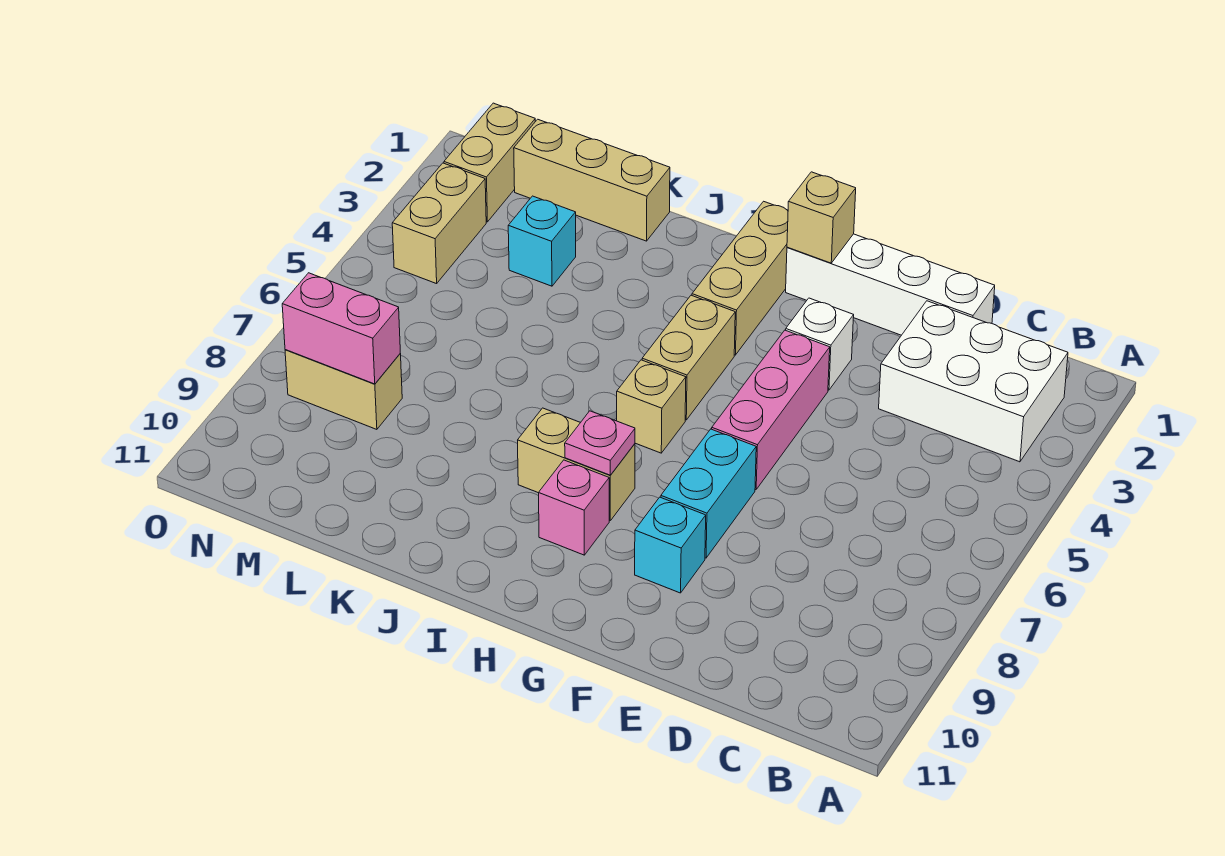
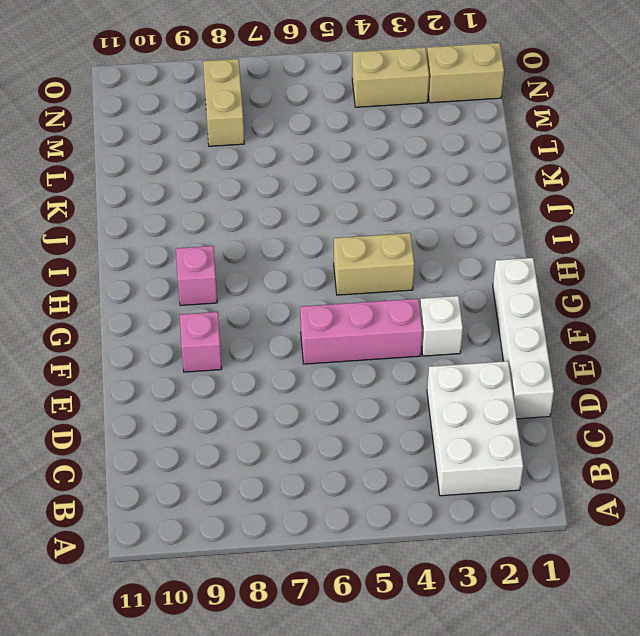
pink 1x1 brick [180,312,222,372] -> cyan 1x1 brick [635,497,706,593]
none -> cyan 1x2 brick [661,429,756,558]
none -> tan 1x3 brick [692,201,788,355]
none -> tan 1x1 brick [617,360,686,453]

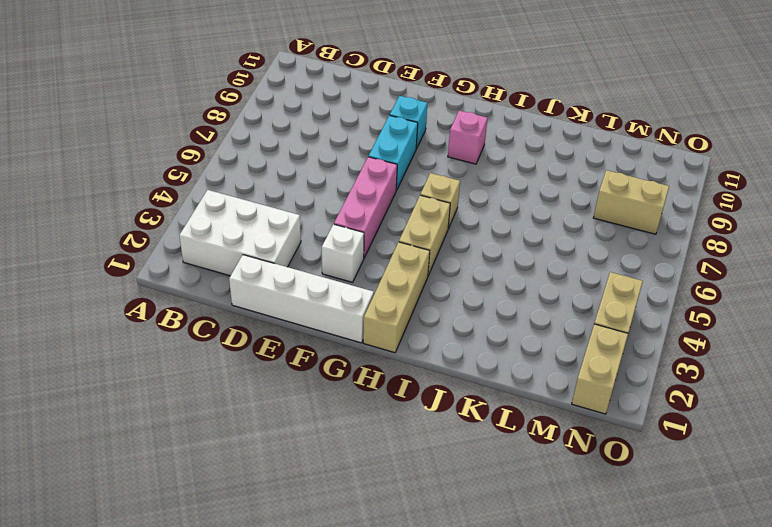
none -> tan 1x2 brick [518,408,635,521]
none -> tan 1x3 brick [514,119,670,241]
none -> cyan 1x1 brick [508,196,576,286]

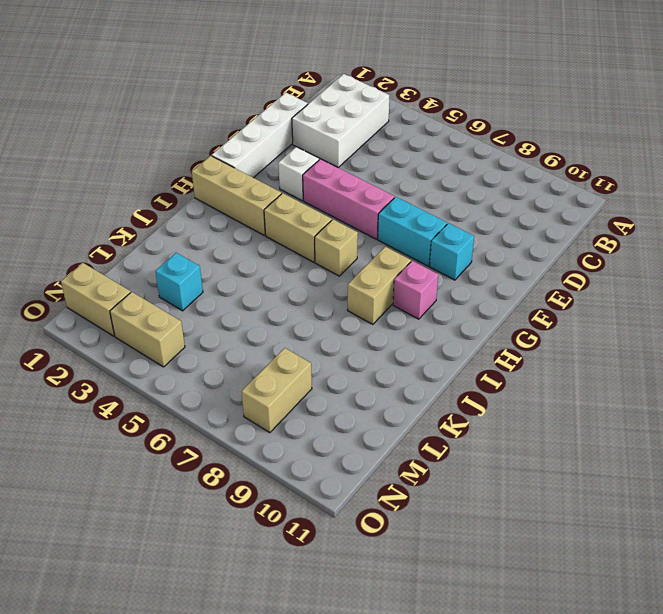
none -> tan 1x3 brick [514,119,670,241]
none -> tan 1x1 brick [787,172,856,263]
none -> pink 1x1 plate [565,411,635,475]

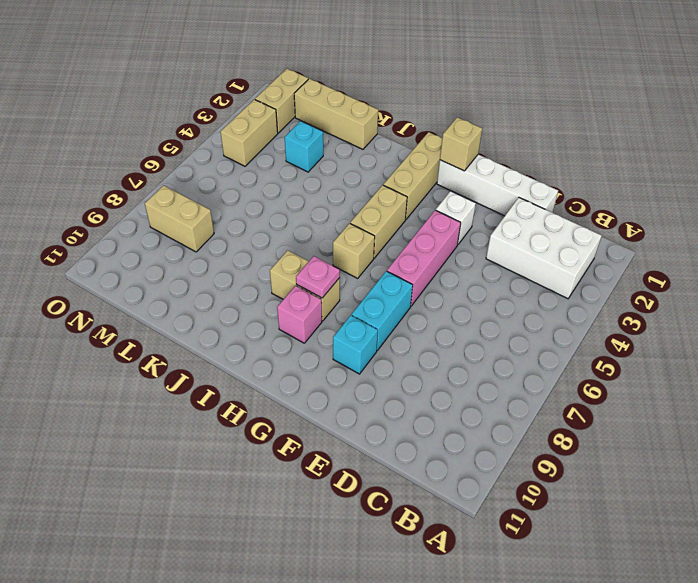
none -> pink 1x2 brick [282,273,400,384]

